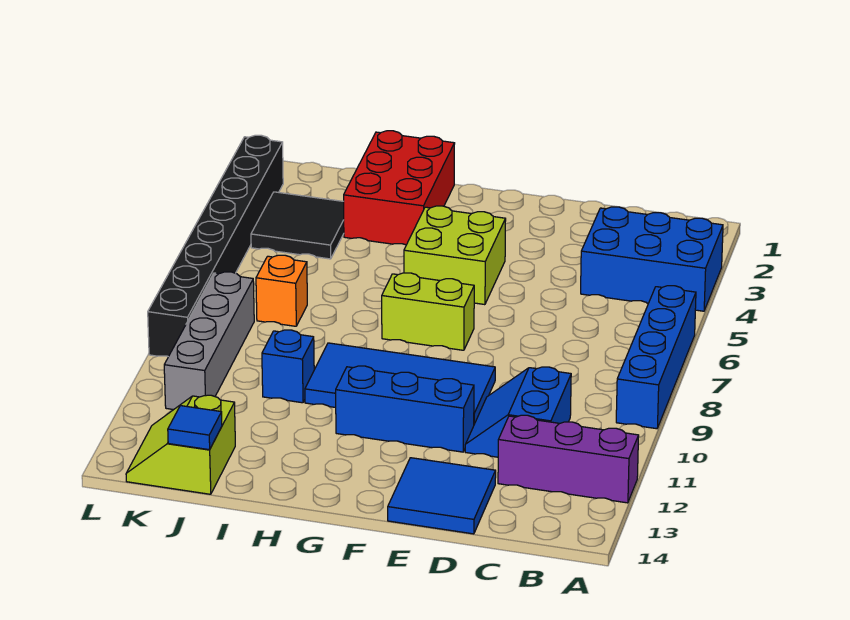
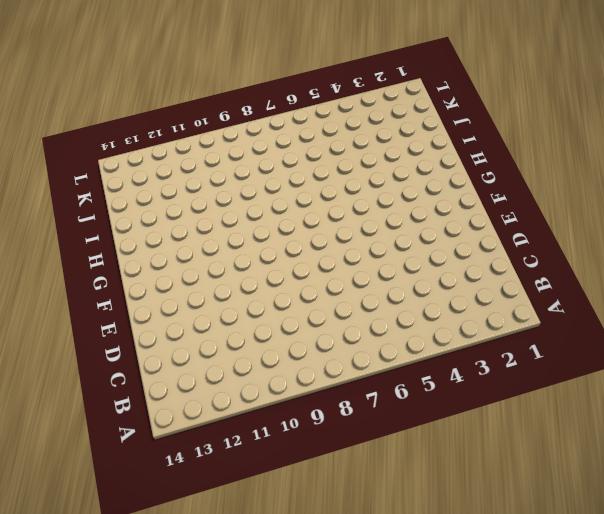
none -> blue 2x3 brick [581,207,723,311]
none -> blue 1x4 brick [616,286,696,429]
none -> purple 1x3 brick [498,415,639,503]

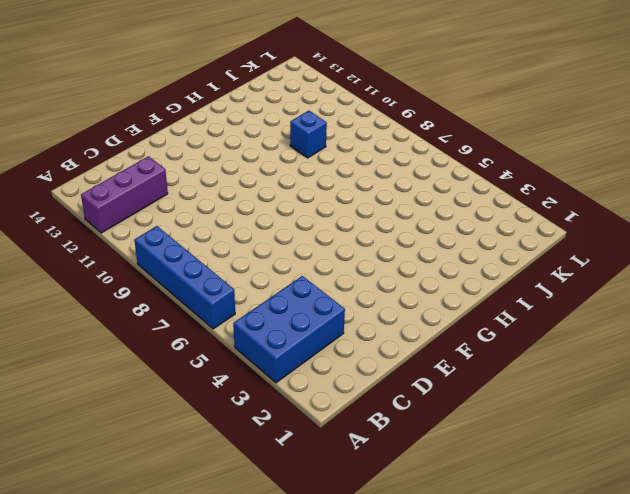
none -> blue 2x2 slope [465,367,571,457]
none -> blue 2x2 tile [388,458,496,534]
none -> blue 2x4 tile [305,343,495,424]

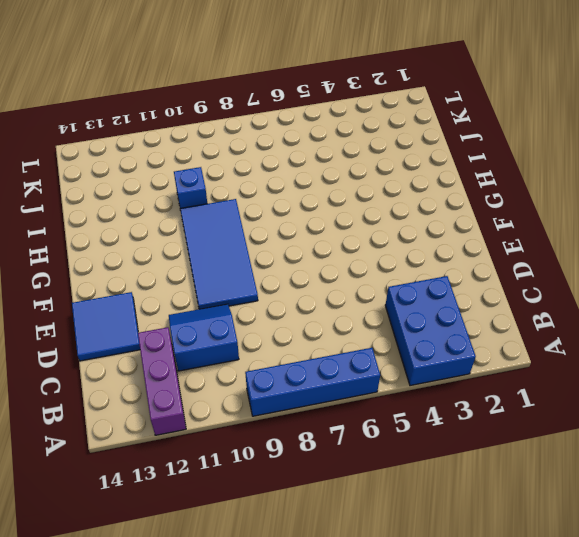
none -> blue 1x3 brick [336,366,474,452]
none -> lime 2x2 brick [404,206,506,305]
none -> lime 1x2 brick [382,273,474,350]

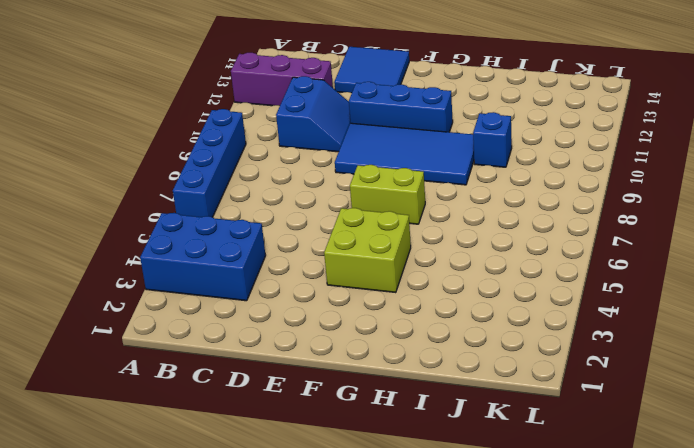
none -> red 2x3 brick [344,131,455,245]
none -> black 2x2 tile [251,192,344,259]
none -> orange 1x1 brick [256,255,307,326]

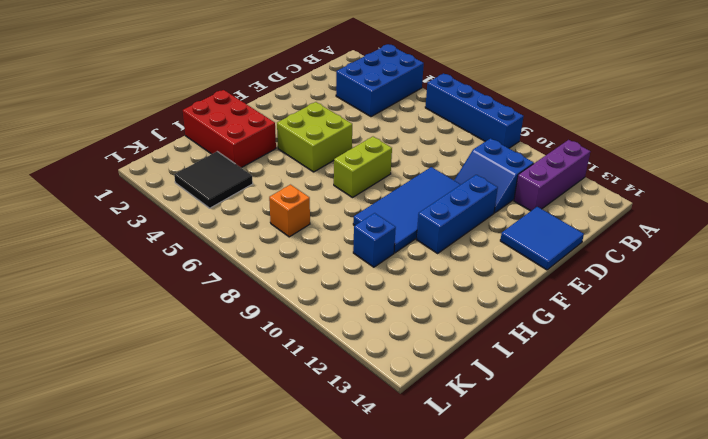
none -> lime 2x2 slope [126,395,235,494]
none -> grey 1x4 brick [164,272,254,410]
none -> black 1x8 brick [148,135,283,357]

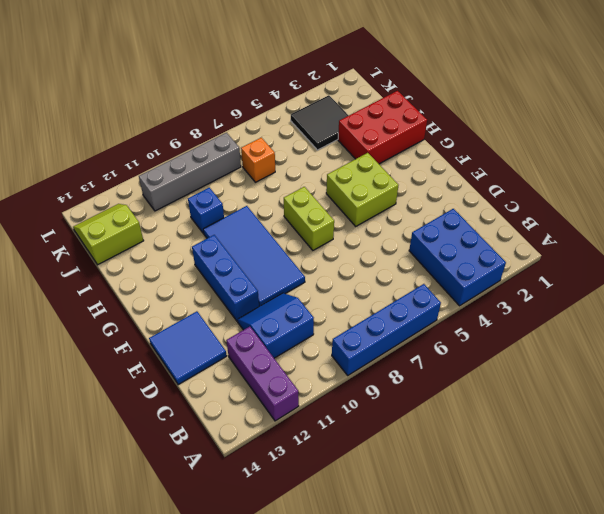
none -> black 1x8 brick [148,135,283,357]
none -> blue 1x1 tile [168,406,222,450]

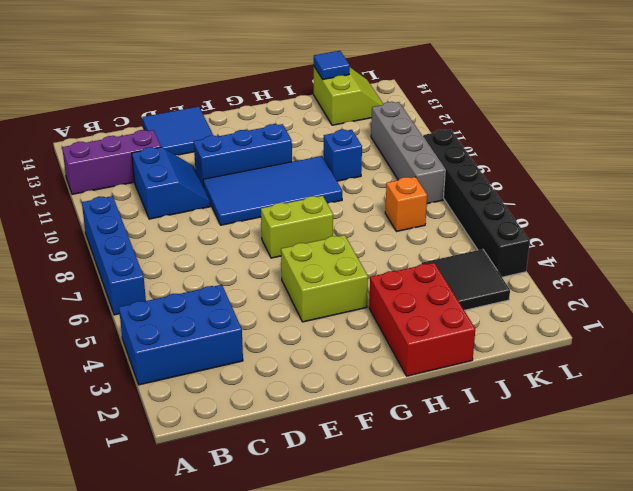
black 1x6 brick [423,130,530,277] -> black 1x8 brick [148,135,283,357]

